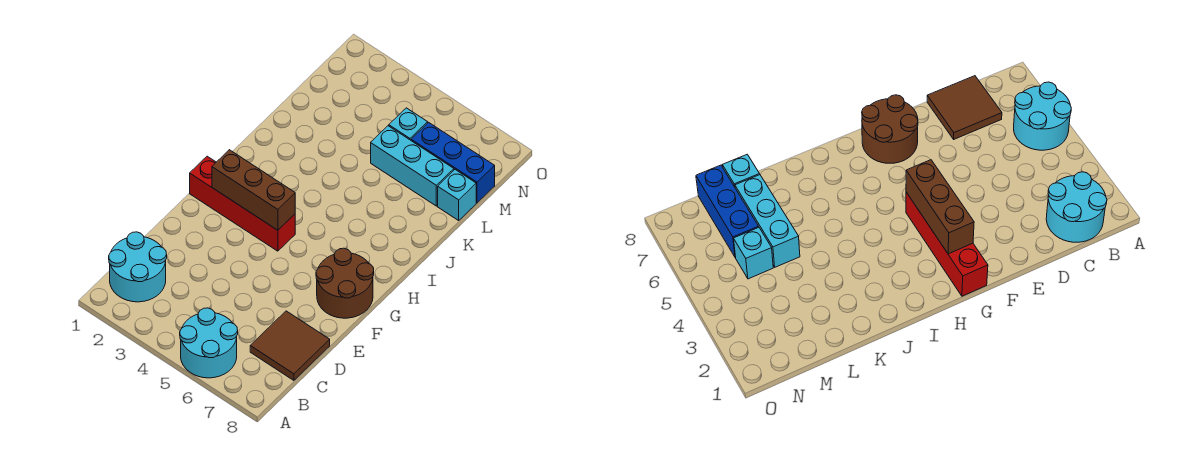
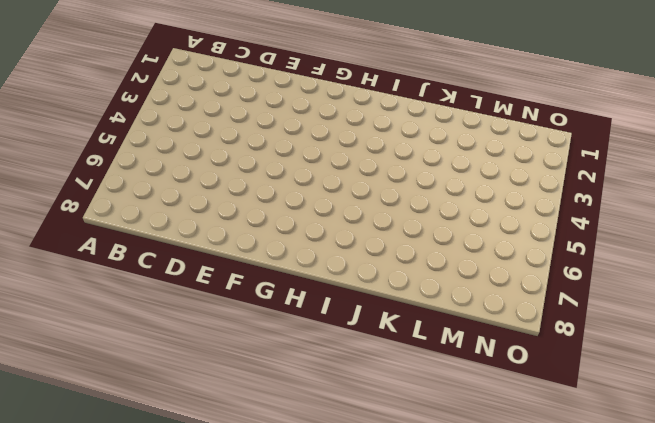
none -> cyan 2x2 round brick [180,308,238,378]
none -> cyan 2x2 round brick [109,232,167,302]

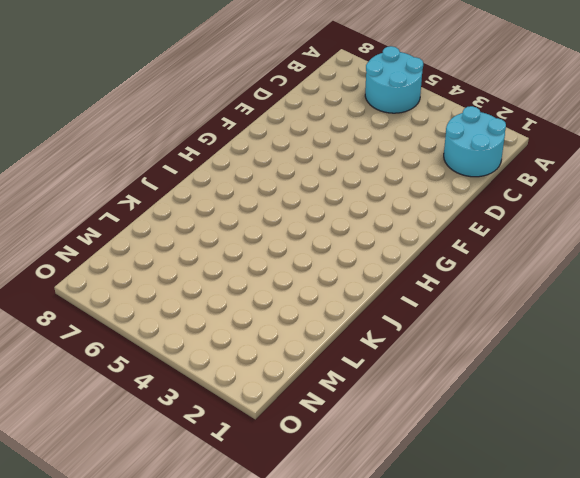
none -> brown 2x2 tile [250,311,330,380]
none -> brown 2x2 round brick [316,248,374,318]

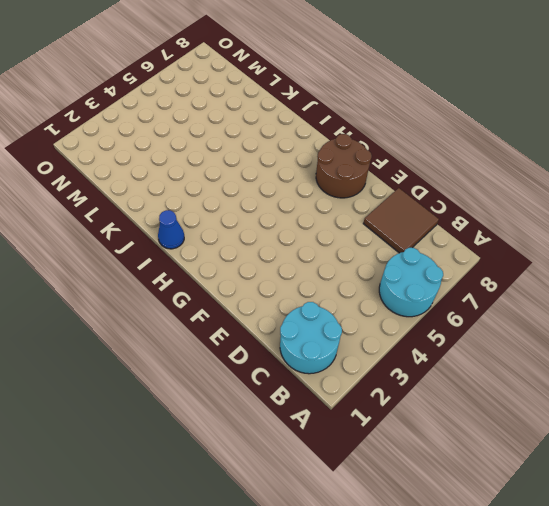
blue 1x1 cone [158,210,184,249] -> none
none -> red 1x4 brick [190,156,295,251]
none -> cyan 1x3 brick [371,126,454,206]

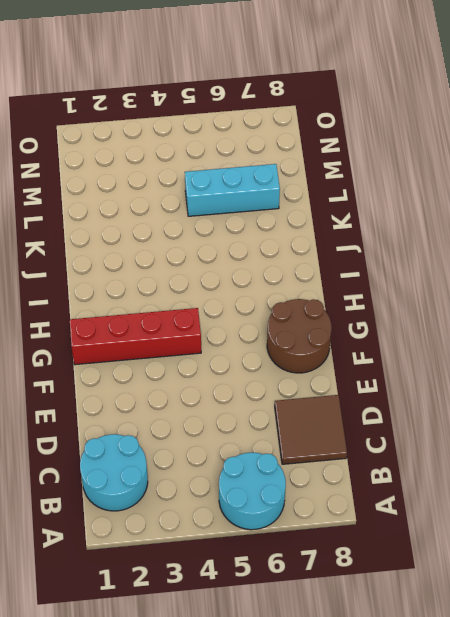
none -> cyan 1x1 brick [438,170,476,220]
none -> cyan 1x1 brick [389,108,428,140]

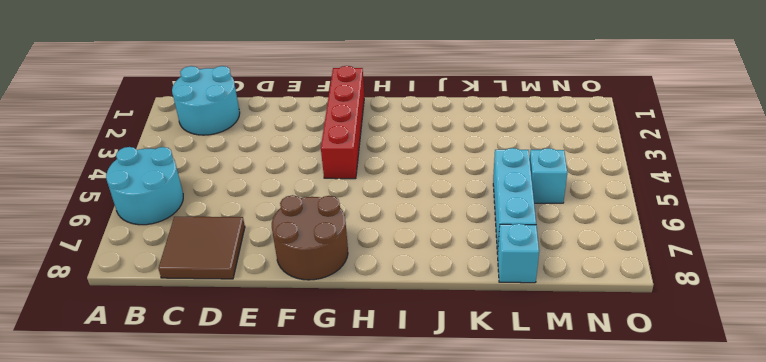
none -> blue 1x3 brick [411,122,495,203]
none -> brown 1x3 brick [212,150,295,230]

